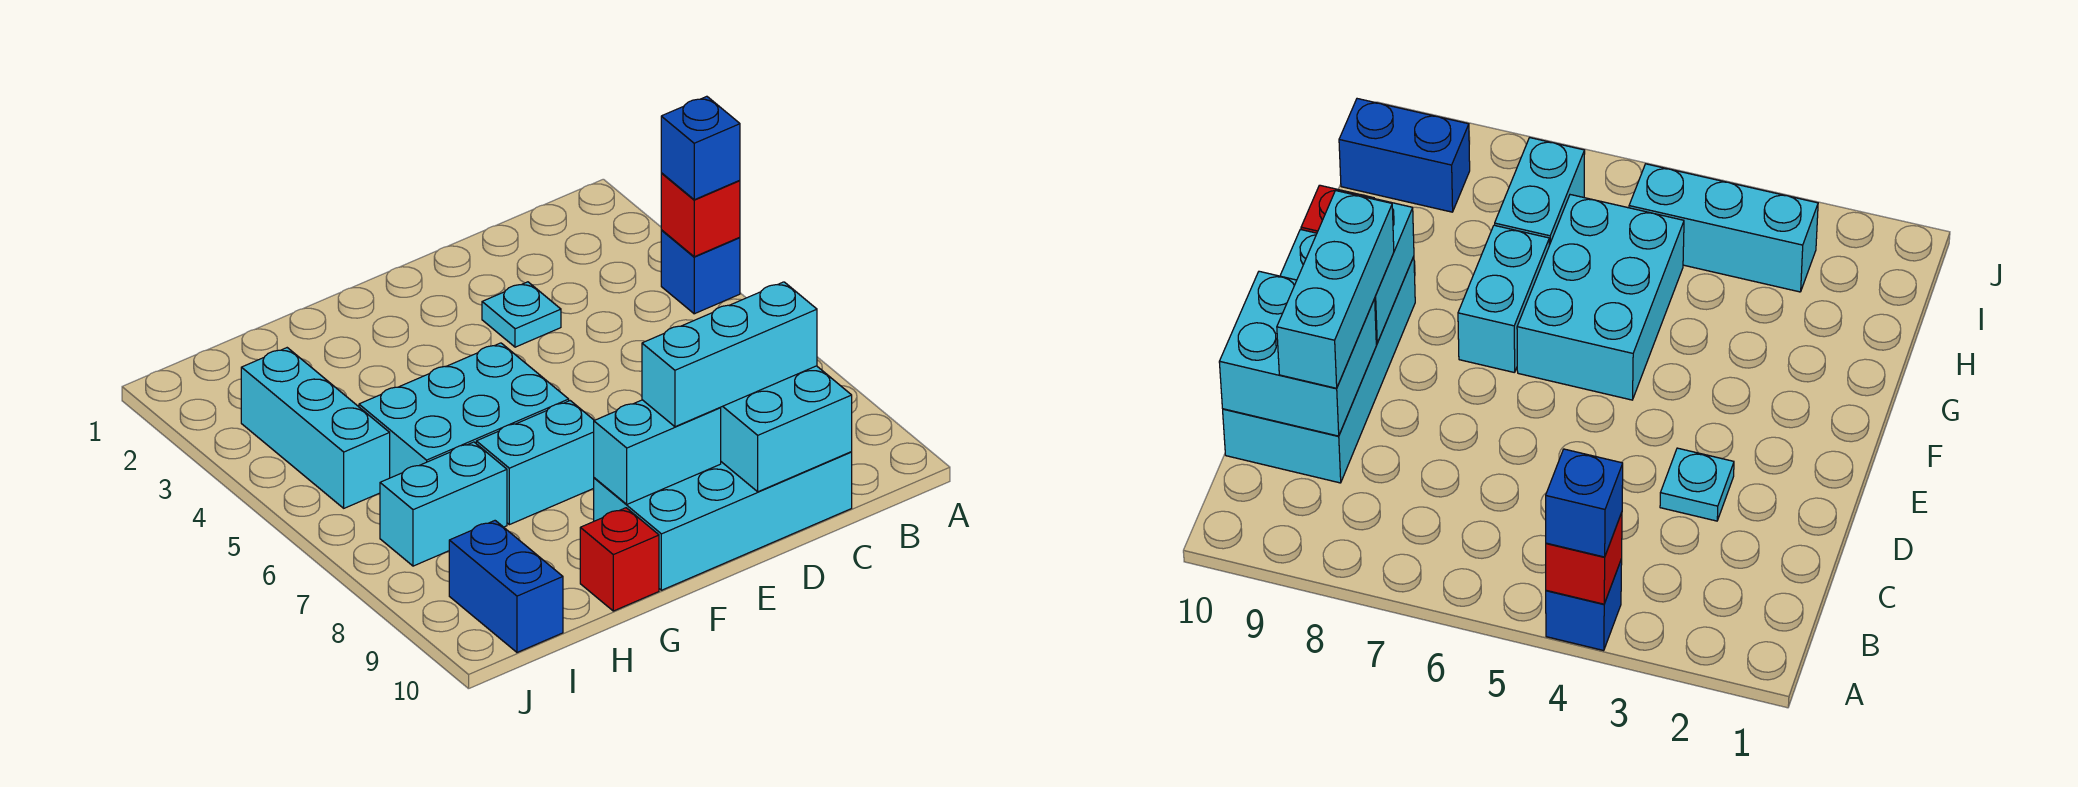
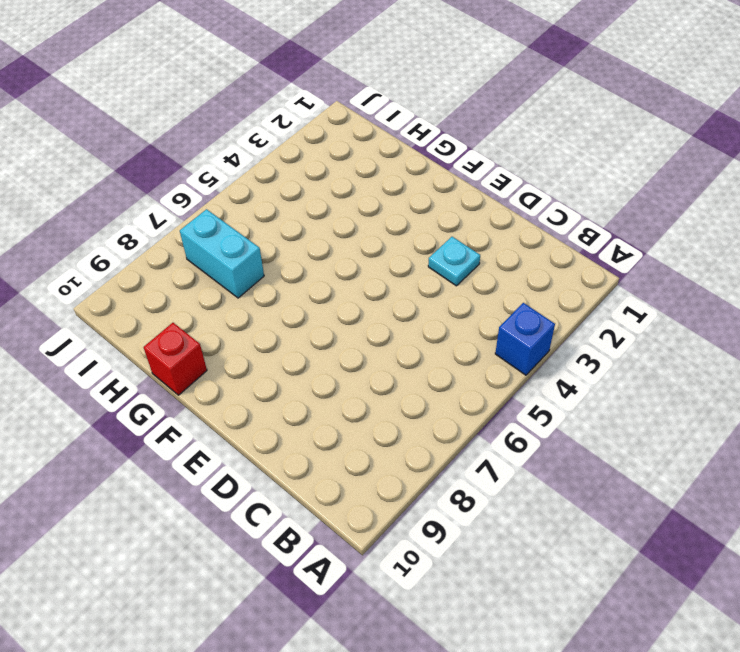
none -> cyan 2x4 brick [594,452,852,590]
none -> cyan 2x3 brick [359,343,569,478]
none -> cyan 1x2 brick [476,401,594,525]

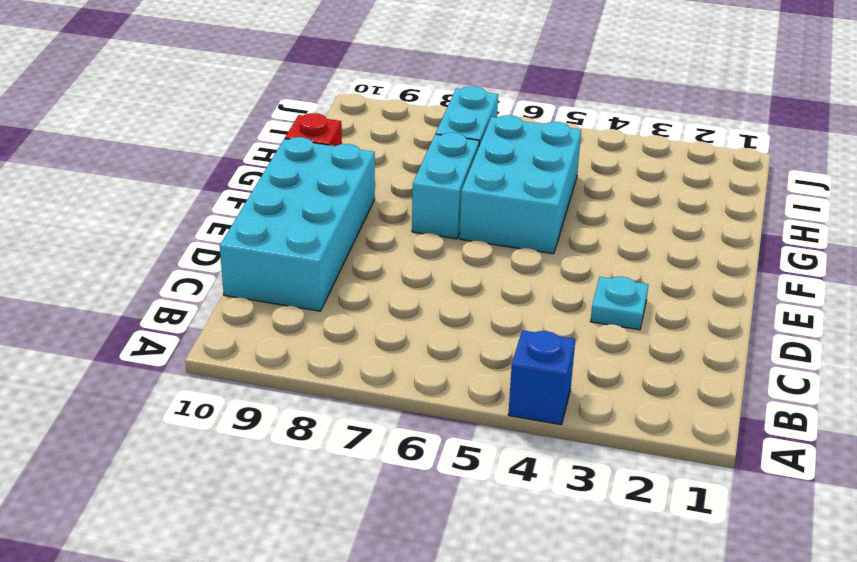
none -> cyan 1x3 brick [241,348,390,508]
none -> blue 1x2 brick [449,521,563,652]
none -> red 1x1 brick [661,173,740,257]

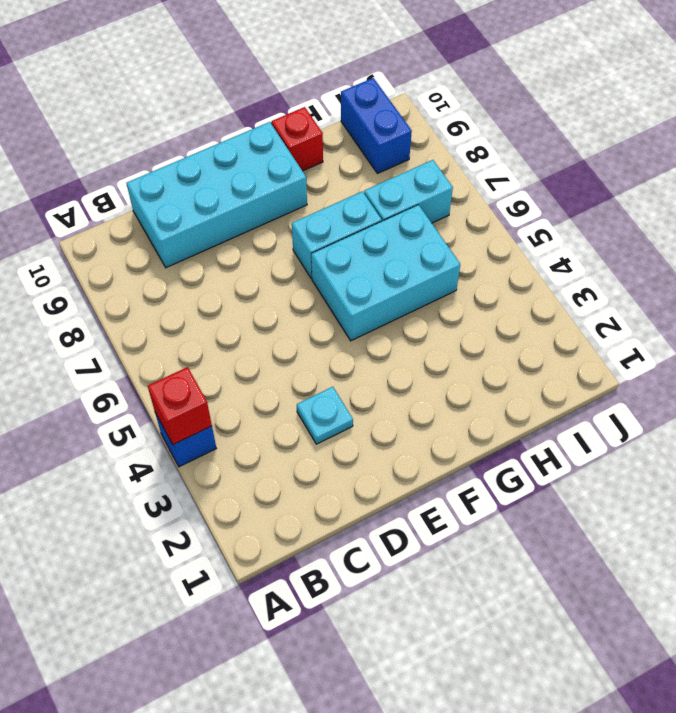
none -> cyan 1x3 brick [241,348,390,508]
none -> cyan 2x2 brick [721,366,852,492]
none -> cyan 1x2 brick [594,400,721,504]

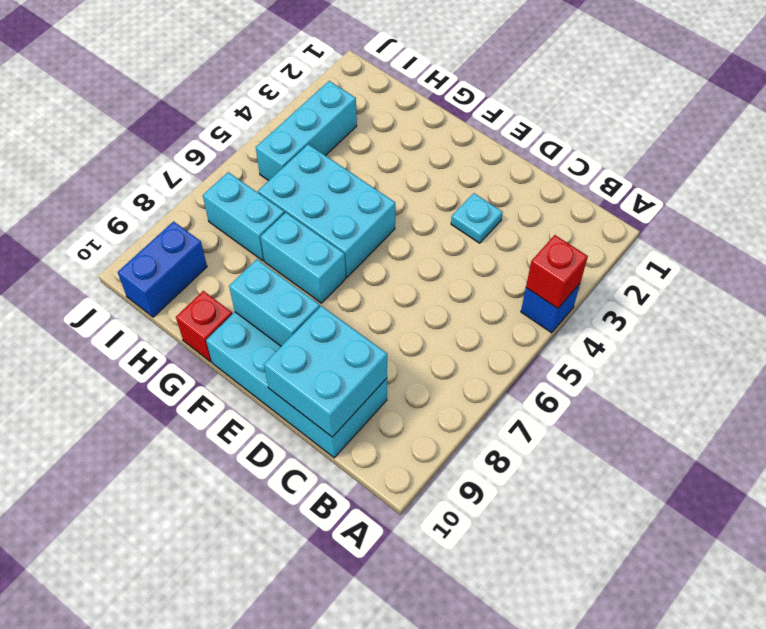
none -> blue 1x1 brick [661,96,740,200]
none -> cyan 1x3 brick [642,282,817,427]

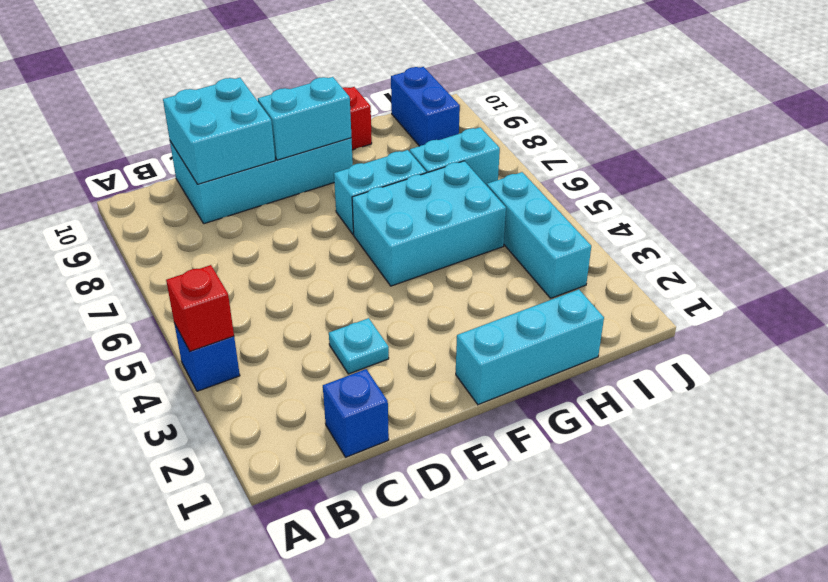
blue 1x1 brick [323,369,389,457] -> blue 1x1 brick moved to [661,96,740,200]
cyan 1x3 brick [456,289,604,405] -> cyan 1x3 brick moved to [642,282,817,427]

